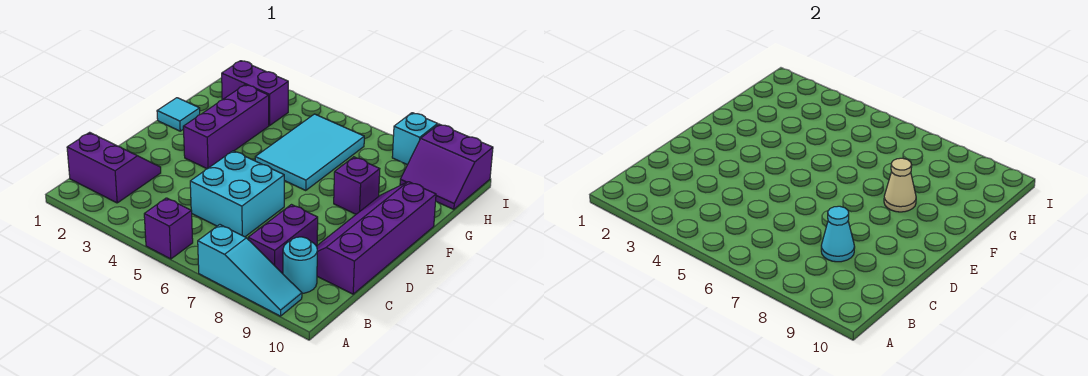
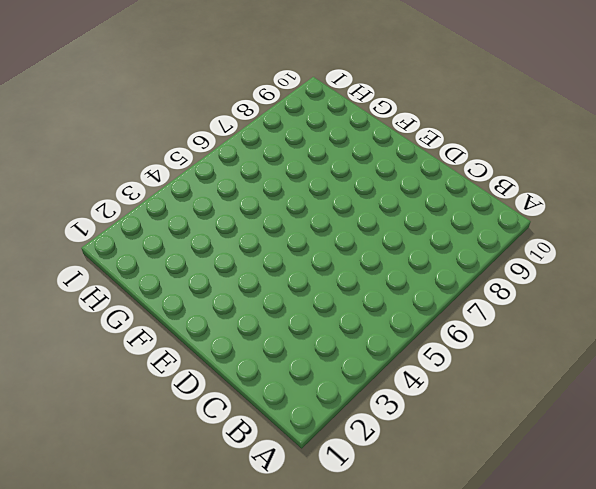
none -> purple 1x1 brick [144,198,193,259]
none -> cyan 1x3 slope [198,225,302,316]
none -> purple 2x2 slope [67,132,161,203]

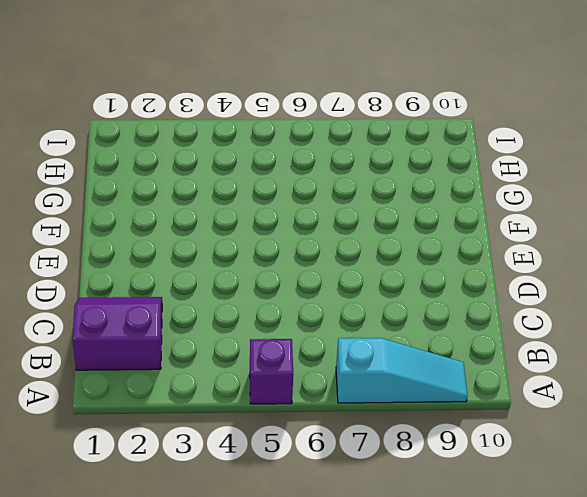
none -> purple 1x2 brick [248,205,318,274]
none -> cyan 1x1 round brick [283,237,317,293]
none -> cyan 2x2 brick [190,151,284,237]

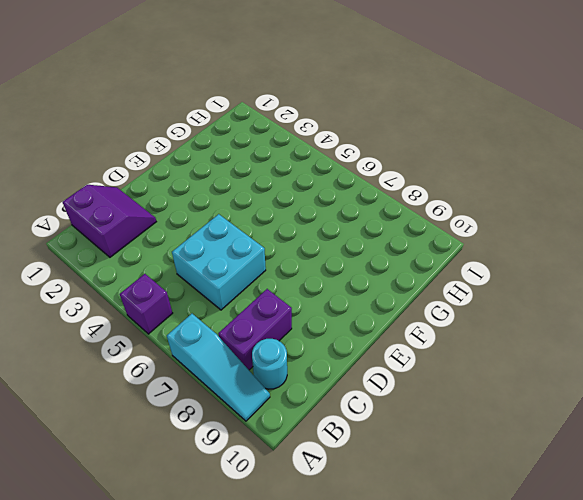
none -> purple 2x4 slope [317,182,436,294]
none -> purple 1x3 brick [183,85,269,169]
none -> cyan 1x1 tile [157,98,200,131]

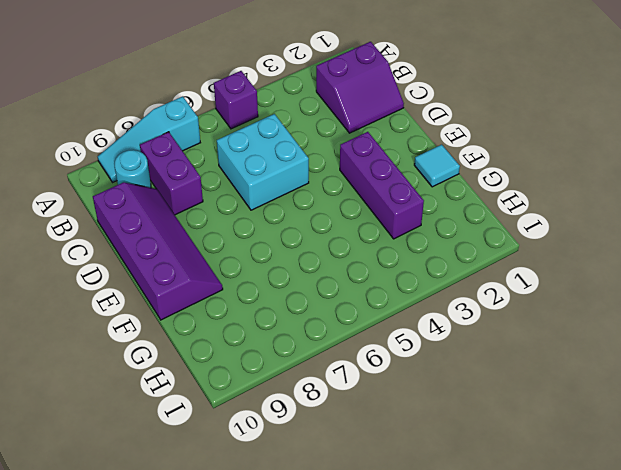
none -> cyan 2x3 tile [255,114,364,191]
none -> purple 1x1 brick [334,157,380,214]
none -> purple 1x2 brick [222,61,288,126]

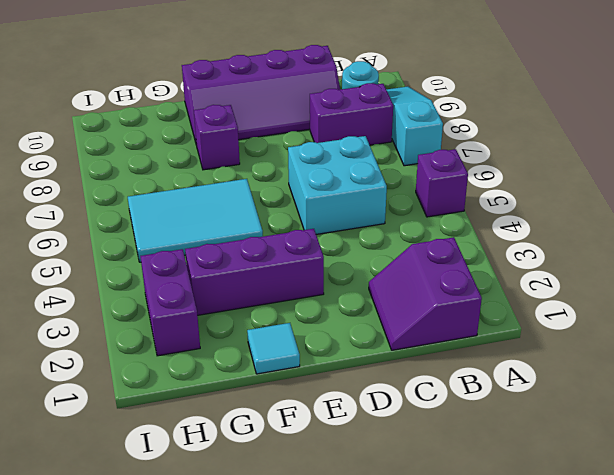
none -> purple 2x2 slope [400,124,493,209]
none -> cyan 1x1 brick [392,113,438,165]
none -> cyan 1x1 cone [821,206,855,262]

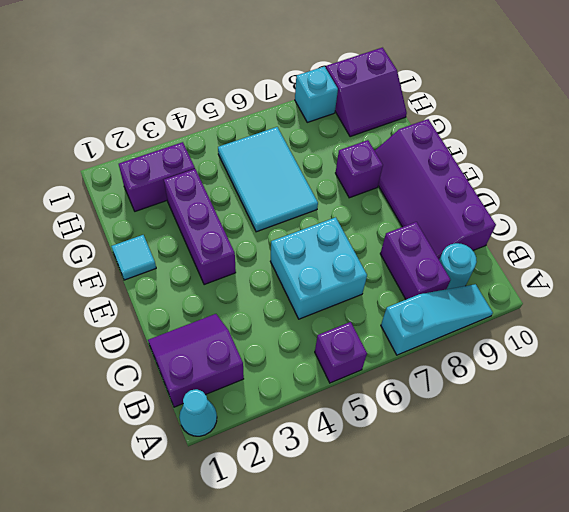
cyan 1x1 cone [179,389,217,436] -> cyan 1x1 cone moved to [821,206,855,262]
none -> tan 1x1 cone [884,158,916,212]

